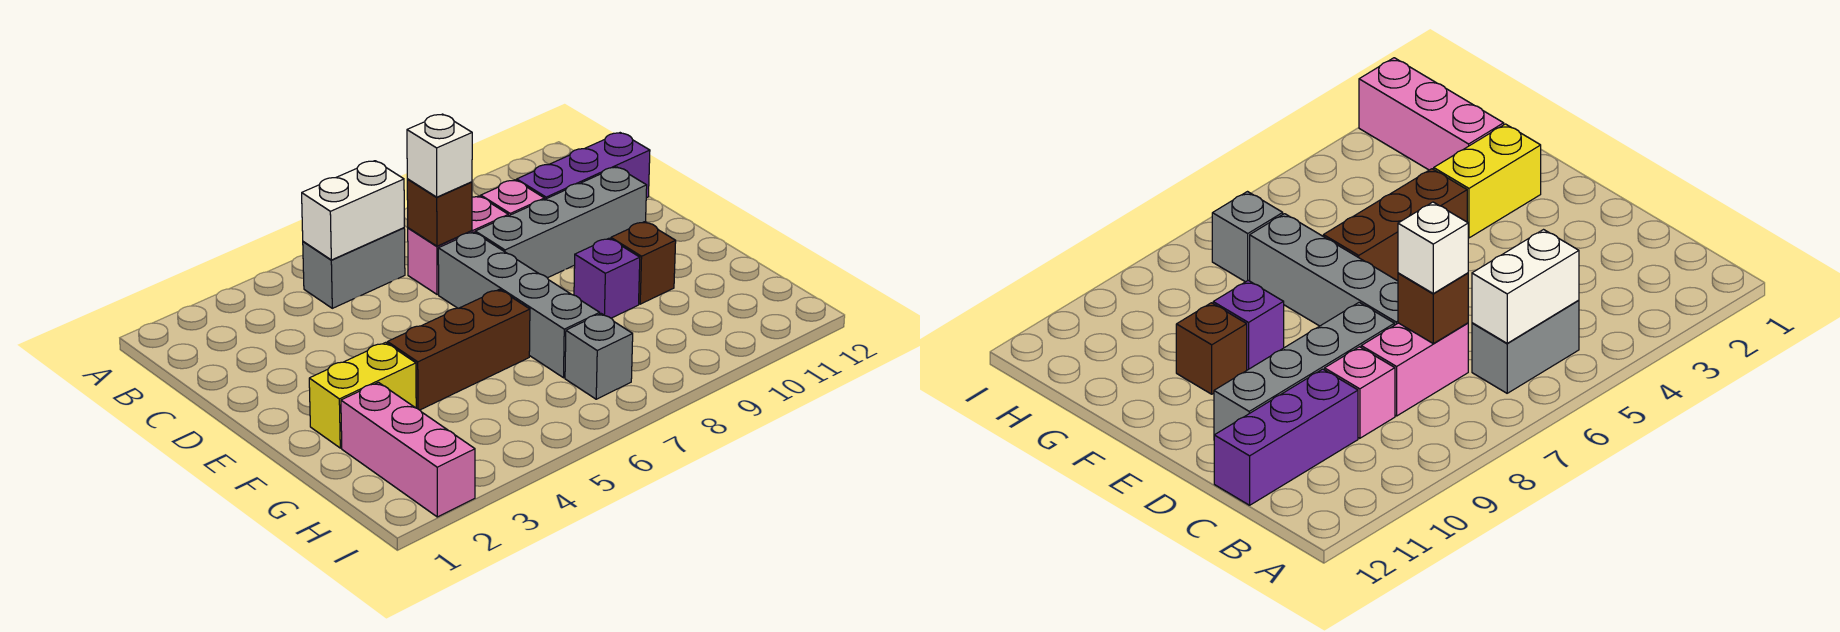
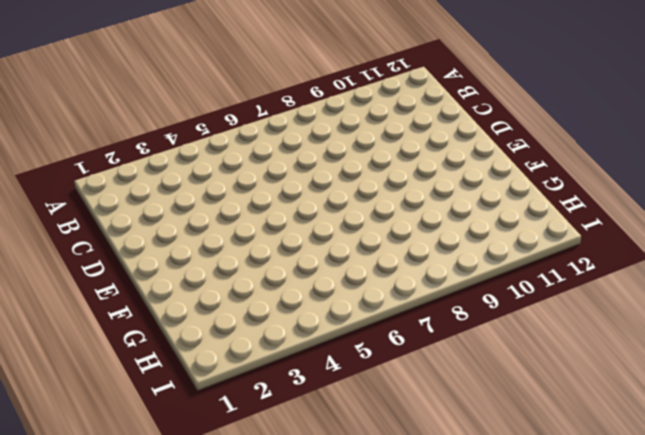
none -> grey 1x2 brick [303,228,405,308]
none -> pink 1x2 brick [408,196,508,295]
none -> pink 1x1 brick [481,180,544,216]

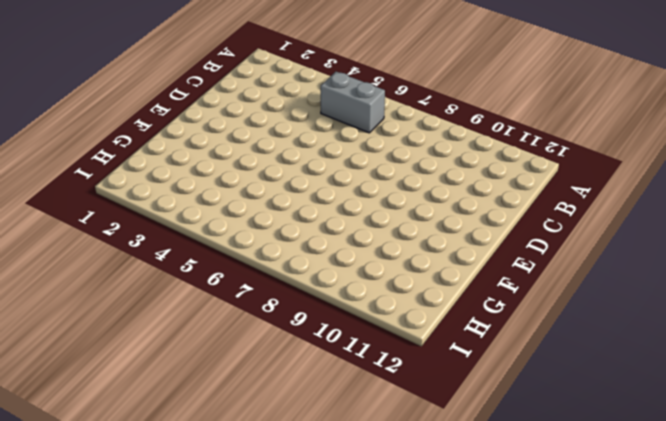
none -> pink 1x2 brick [408,196,508,295]
none -> pink 1x1 brick [481,180,544,216]
none -> purple 1x3 brick [516,133,650,199]

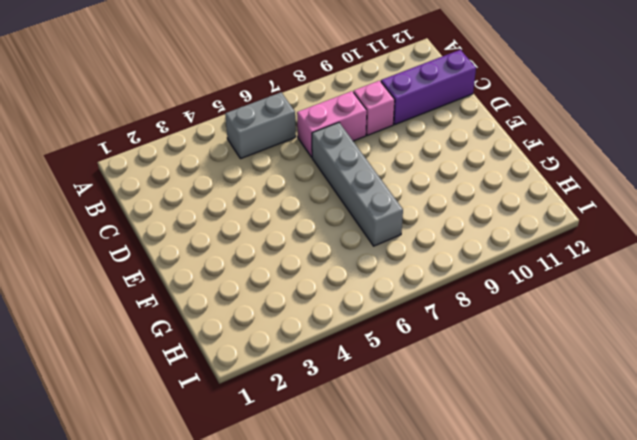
none -> grey 1x4 brick [475,167,647,278]
none -> yellow 1x2 brick [309,343,416,448]
none -> brown 1x3 brick [387,289,530,410]

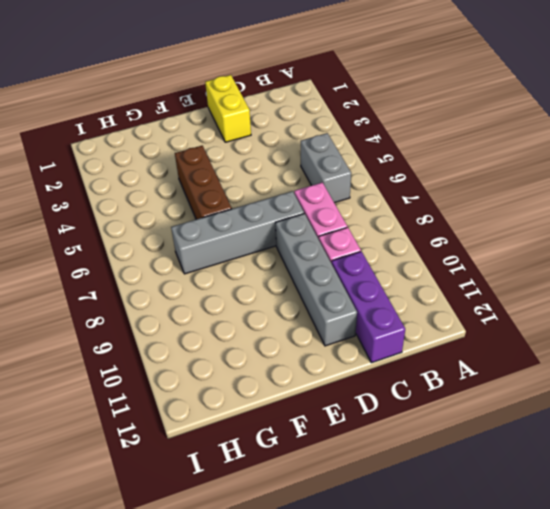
yellow 1x2 brick [205,75,251,142] -> yellow 1x2 brick moved to [309,343,416,448]
none -> purple 1x1 brick [574,238,640,318]
none -> brown 1x1 brick [611,222,676,304]
none -> pink 1x3 brick [341,383,475,517]

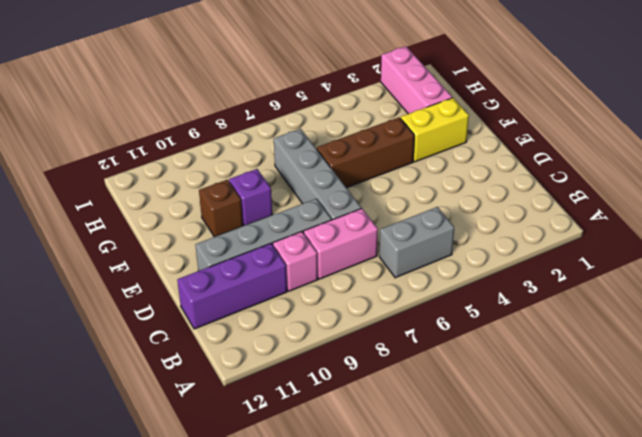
none -> grey 1x1 brick [565,314,633,399]
none -> white 1x2 brick [302,161,404,260]
none -> brown 1x1 brick [407,179,472,246]

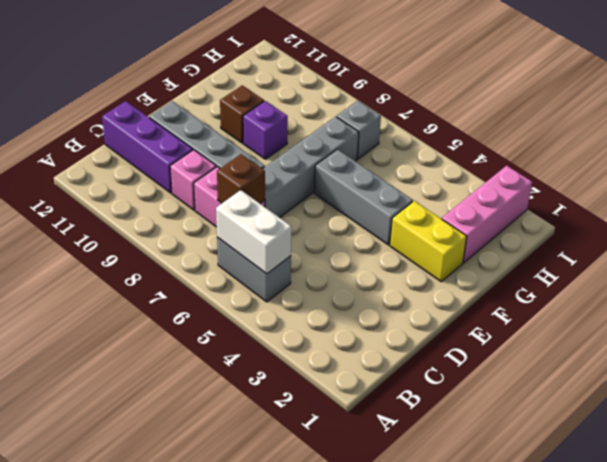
grey 1x3 brick [314,149,413,245] -> brown 1x3 brick [387,289,530,410]
none -> white 1x1 brick [407,114,472,197]

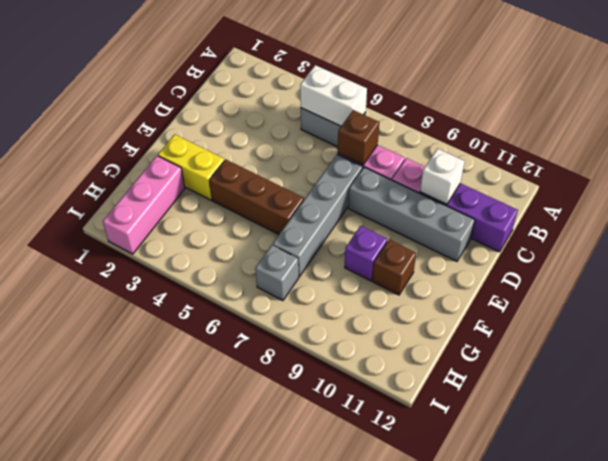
white 1x1 brick [420,148,465,204] -> white 1x1 brick moved to [407,114,472,197]

